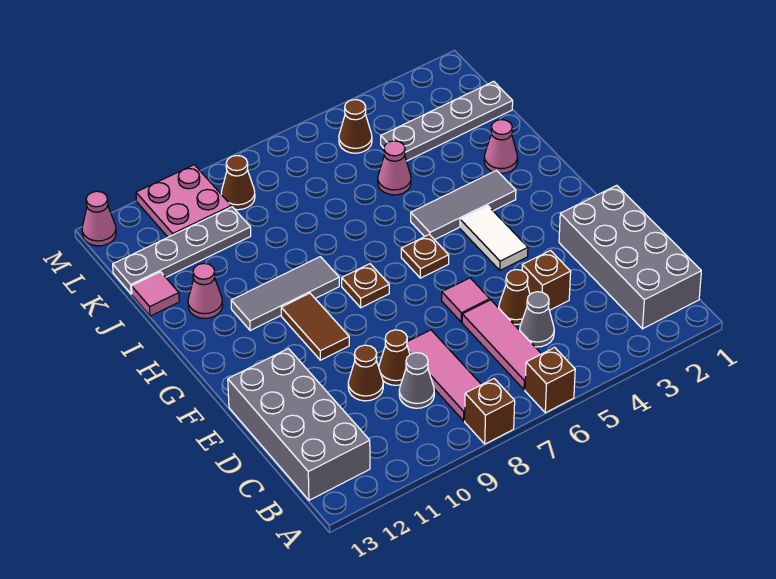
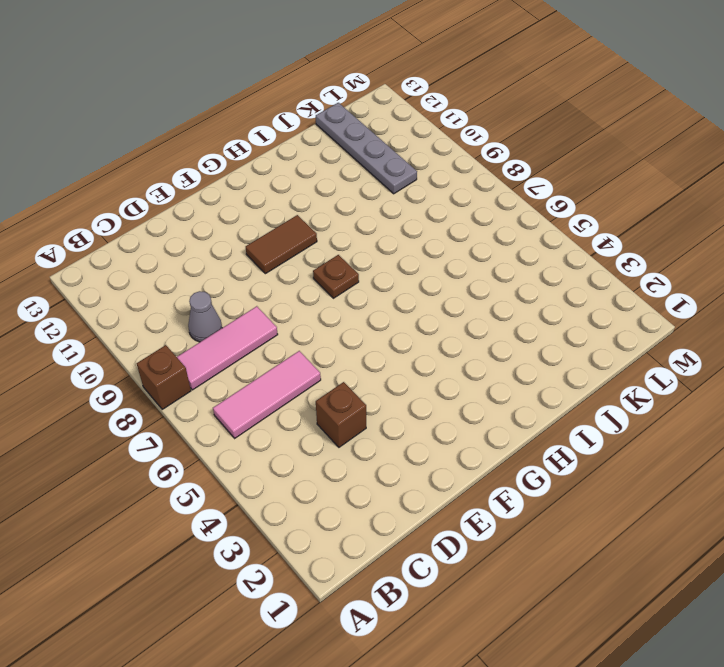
none -> brown 1x1 brick [525,347,575,413]
none -> grey 2x4 brick [559,185,701,329]
none -> grey 2x4 brick [228,349,370,500]

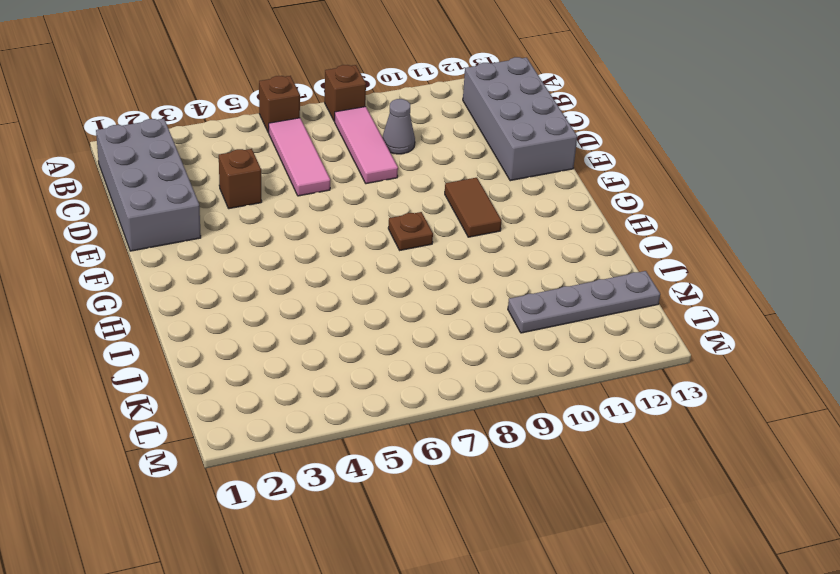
none -> grey 1x1 cone [520,292,554,347]
none -> brown 1x1 cone [499,270,530,325]
none -> brown 1x1 cone [379,330,410,385]

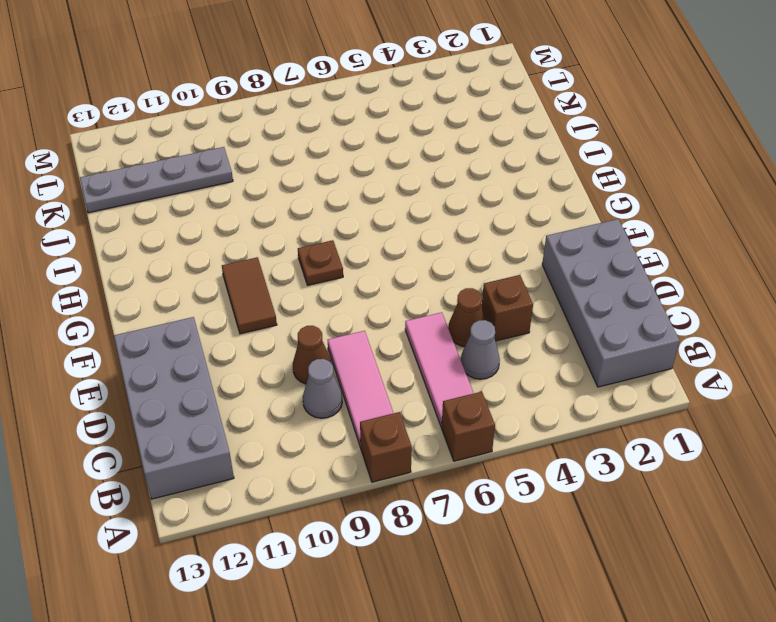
none -> brown 1x1 cone [348,345,383,401]
none -> pink 1x1 tile [442,278,490,322]
none -> white 1x2 tile [460,206,528,270]

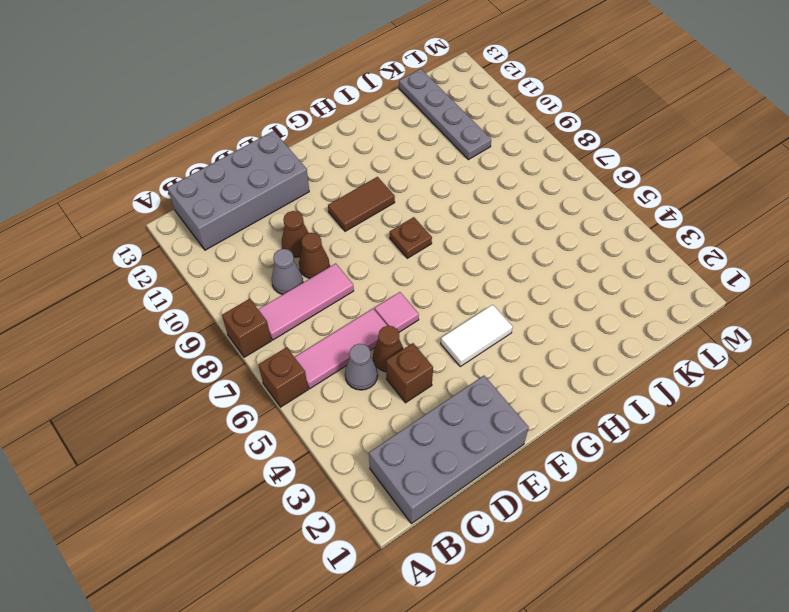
none -> brown 1x1 plate [401,234,449,278]
none -> grey 1x3 tile [411,171,516,240]
none -> grey 1x3 tile [231,257,339,331]

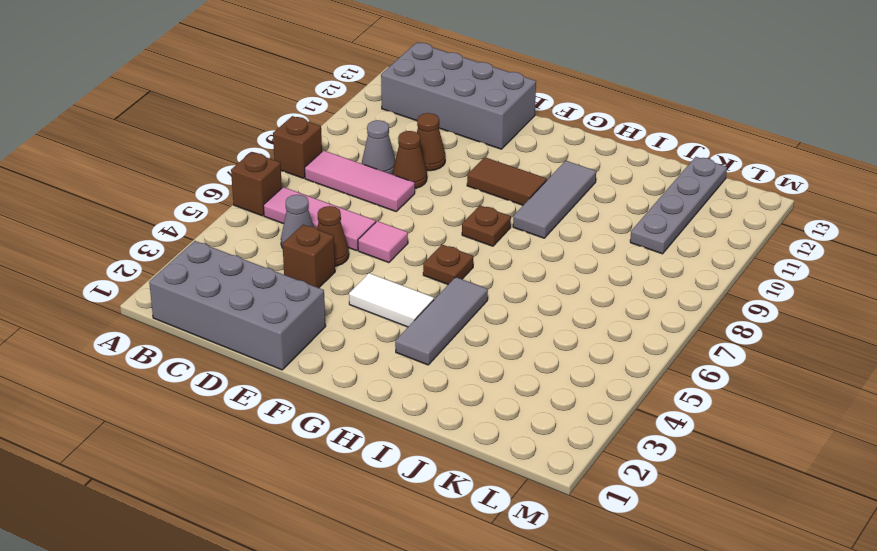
none -> pink 1x1 cone [484,120,518,173]
none -> pink 1x1 cone [188,263,223,318]
none -> pink 1x1 cone [378,141,411,195]

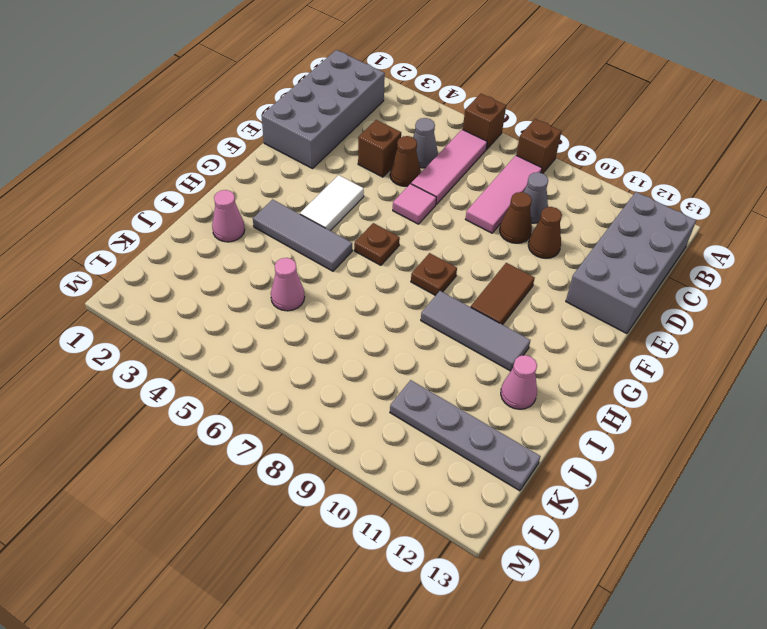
none -> pink 1x1 tile [131,272,179,316]
none -> grey 1x4 plate [381,81,513,161]
none -> brown 1x1 cone [339,100,372,153]

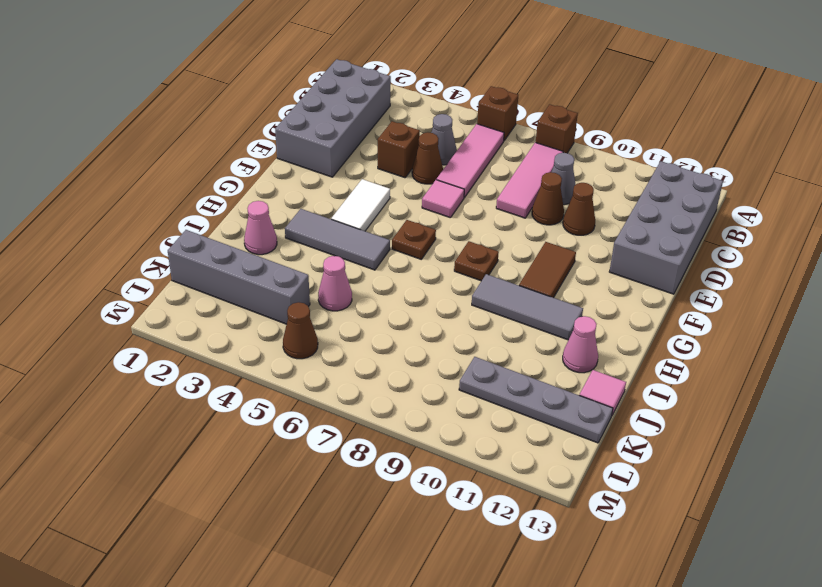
grey 1x4 brick [168,230,310,324] -> grey 1x4 plate [381,81,513,161]
none -> brown 1x1 cone [221,156,255,210]
none -> pink 2x2 plate [136,165,231,237]
none -> pink 1x1 cone [82,191,116,246]

